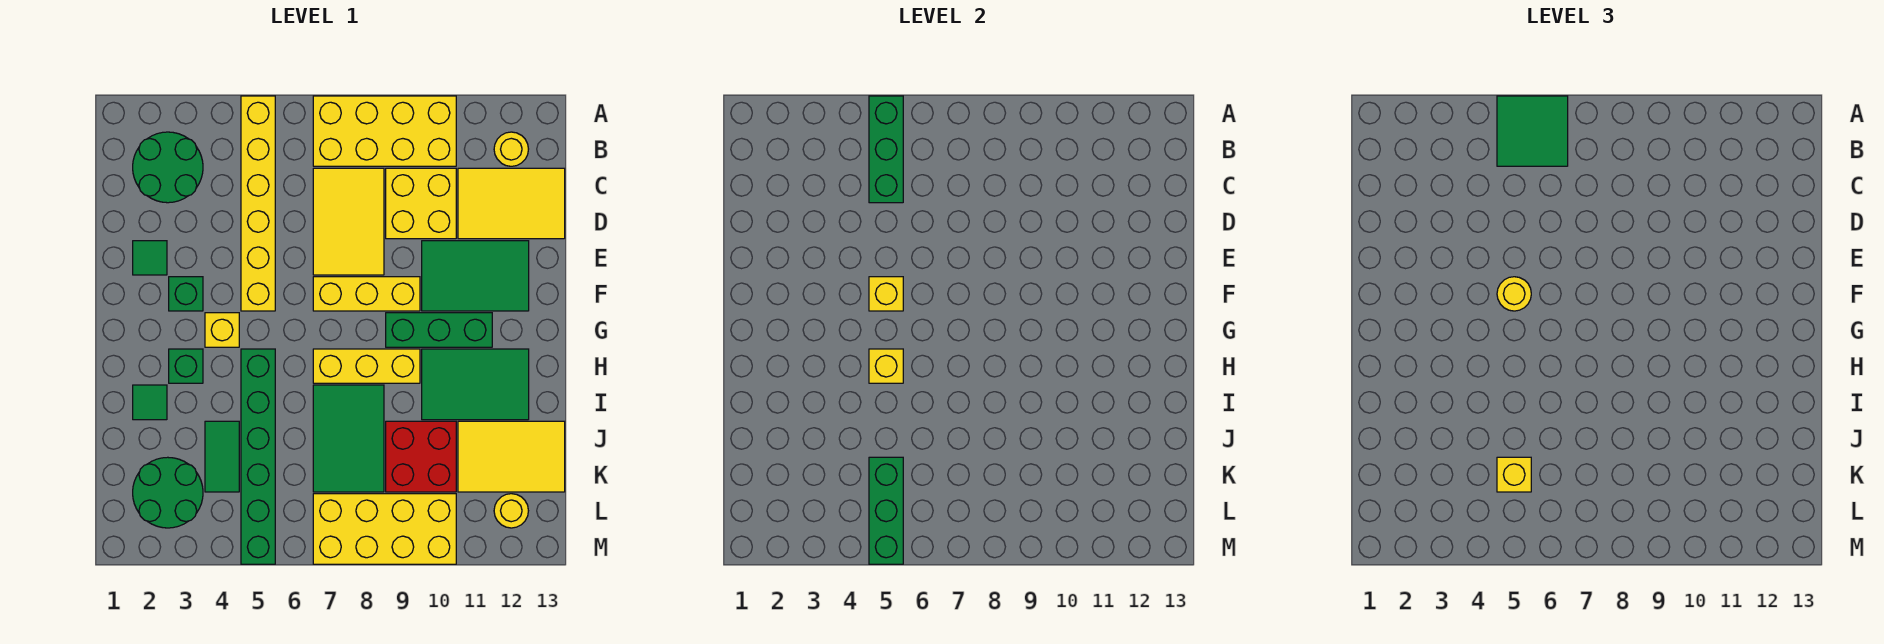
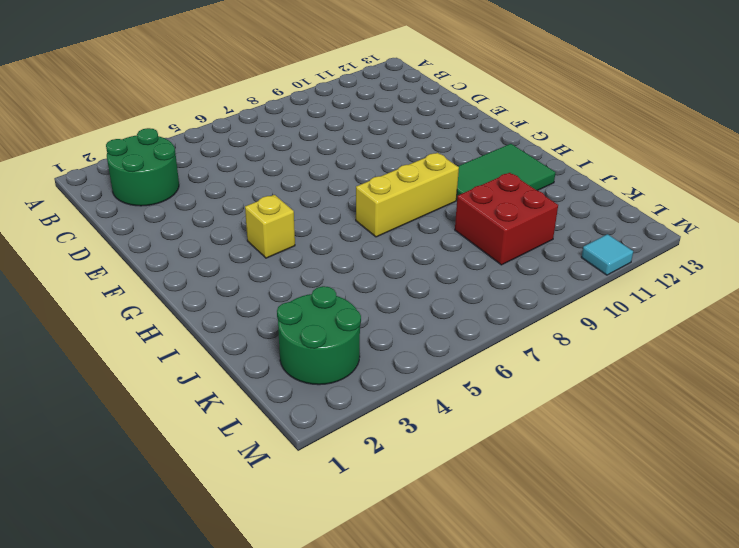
cyan 1x1 tile [581,234,633,275] -> none
none -> yellow 1x6 brick [241,96,275,311]
none -> yellow 2x4 brick [313,96,456,166]
none -> yellow 1x1 round brick [494,132,528,166]
none -> yellow 2x3 tile [313,168,384,275]

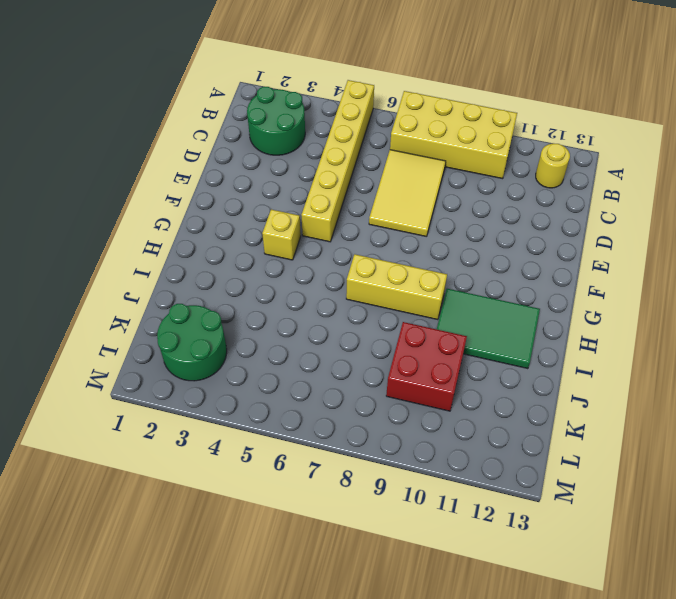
none -> yellow 2x2 brick [386,168,456,239]
none -> yellow 2x3 tile [458,168,565,239]
none -> green 1x1 tile [133,241,167,275]
none -> green 2x3 tile [422,241,529,311]

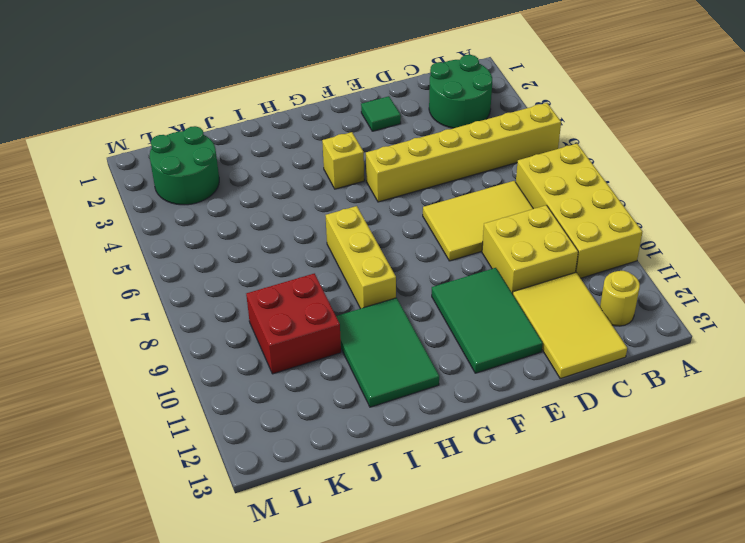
none -> green 1x1 brick [169,277,203,311]
none -> yellow 1x3 brick [313,277,420,311]
none -> green 1x3 brick [386,313,492,347]
none -> green 1x1 brick [169,349,203,383]

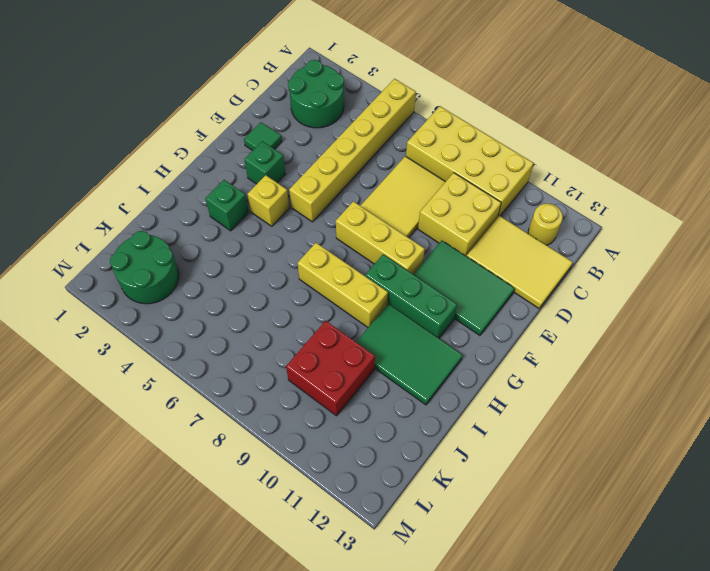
none -> green 1x6 brick [241,349,275,564]
none -> green 1x1 tile [133,385,167,420]
none -> green 2x3 tile [313,385,384,492]
none -> green 1x2 tile [205,421,239,492]

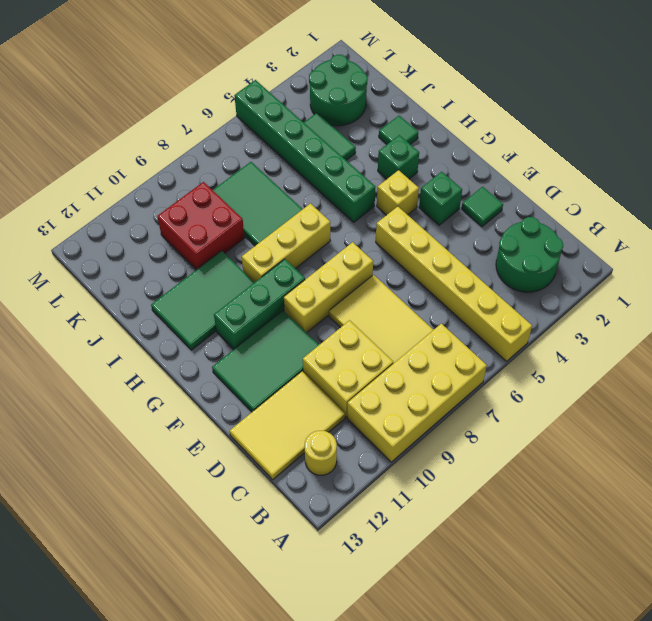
none -> yellow 2x3 tile [458,421,565,492]
none -> yellow 2x4 brick [313,494,456,564]
none -> yellow 1x1 round brick [494,494,528,528]
none -> green 1x3 brick [869,96,903,203]

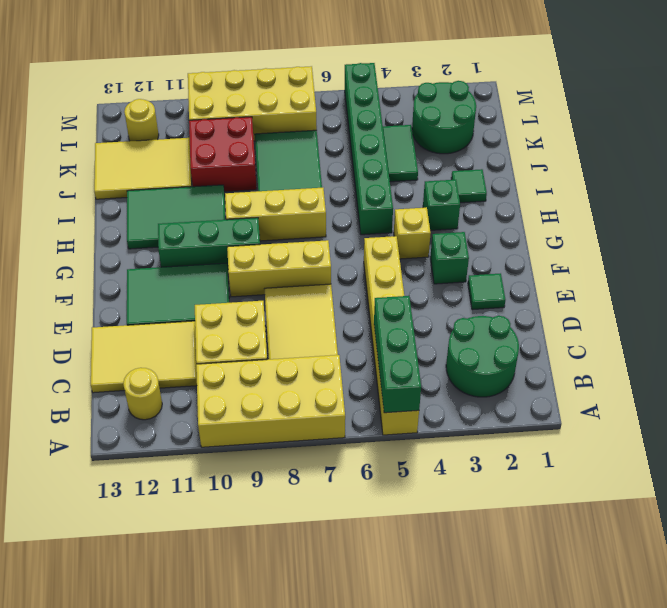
none -> yellow 1x1 brick [869,277,903,311]
none -> yellow 1x1 brick [869,349,903,383]
none -> green 1x3 brick [869,457,903,564]
none -> green 2x2 tile [1497,96,1568,166]

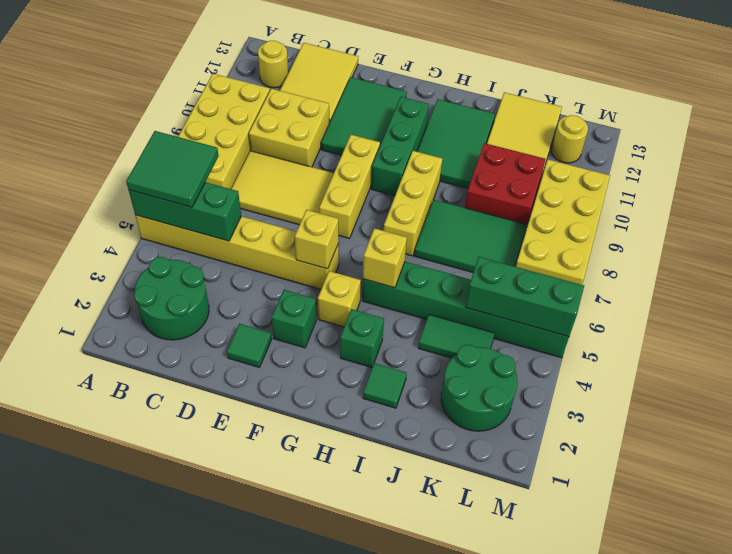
none -> yellow 1x1 round brick [1497,277,1531,311]
none -> yellow 1x1 brick [1497,457,1531,492]

